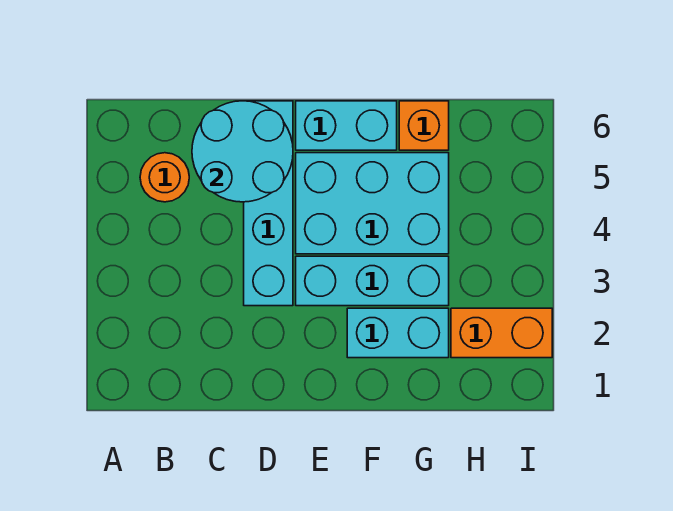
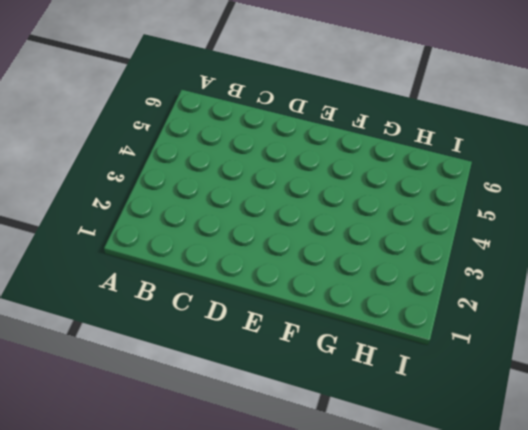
none -> orange 1x1 round brick [140,153,189,202]
none -> cyan 1x4 brick [244,101,293,306]

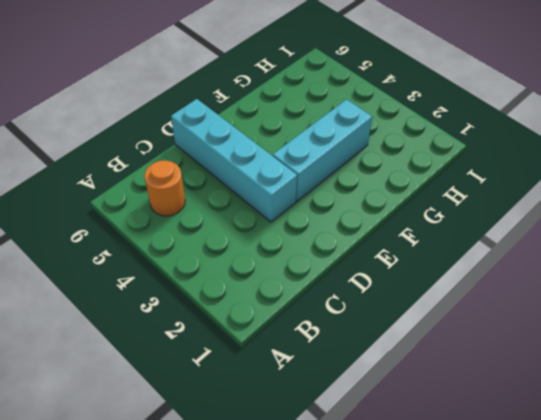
none -> cyan 2x3 brick [296,153,449,254]
none -> cyan 1x2 brick [296,101,397,150]

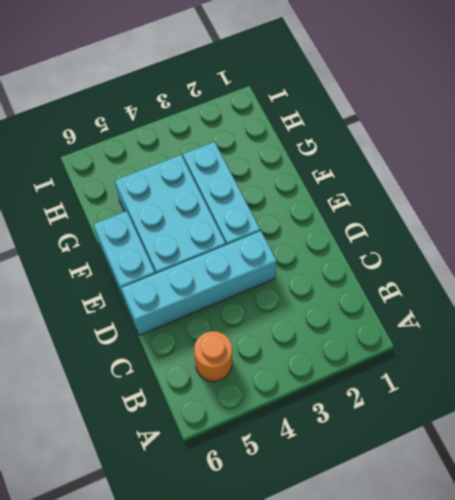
none -> cyan 1x2 brick [347,308,449,358]
none -> orange 1x1 brick [399,101,449,150]

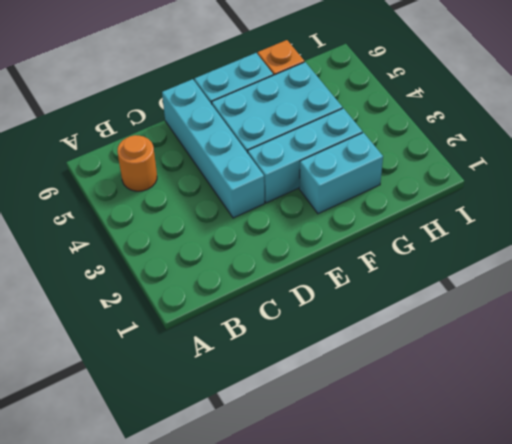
none -> orange 1x2 brick [451,308,552,358]
none -> cyan 2x2 round brick [192,101,293,202]

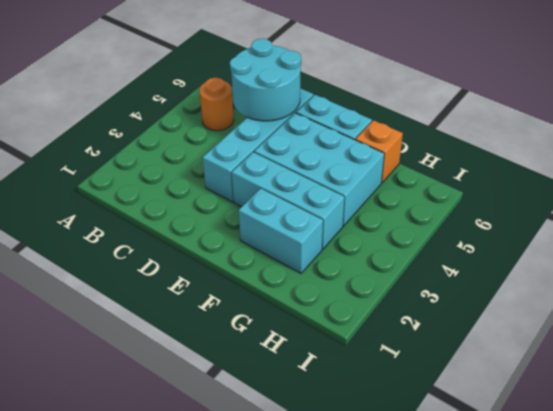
none -> orange 1x2 brick [451,308,552,358]

